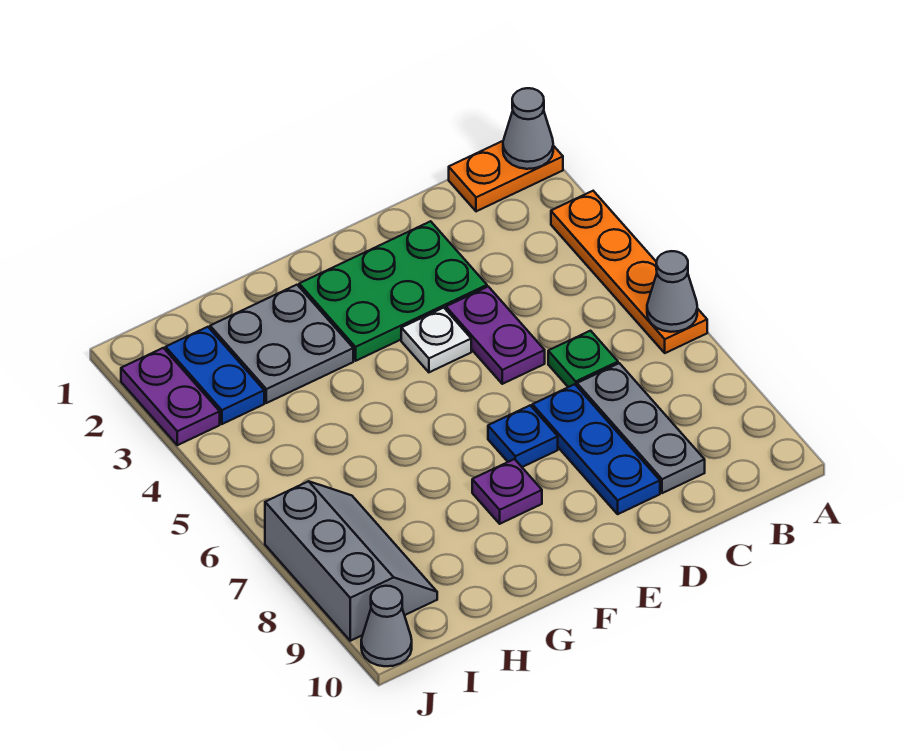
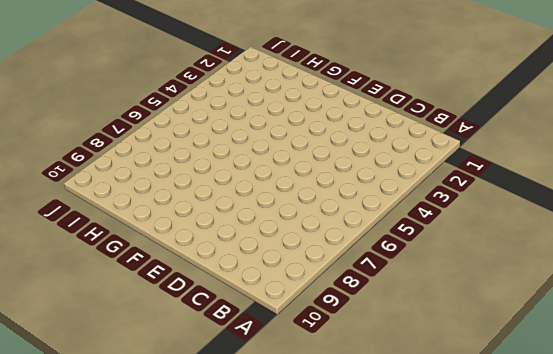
none -> orange 1x2 plate [449,141,563,211]
none -> orange 1x4 plate [551,191,707,353]
none -> green 1x1 plate [548,331,618,387]

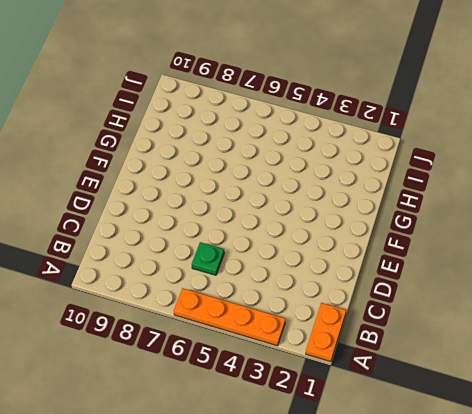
none -> grey 1x3 plate [577,363,705,493]
none -> green 2x3 plate [299,221,487,361]
none -> purple 1x2 plate [446,287,545,384]

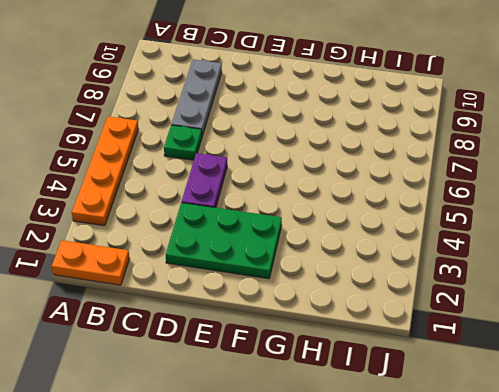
none -> blue 1x3 plate [532,384,660,514]
none -> white 1x1 plate [401,308,471,372]
none -> blue 1x1 plate [488,405,558,467]

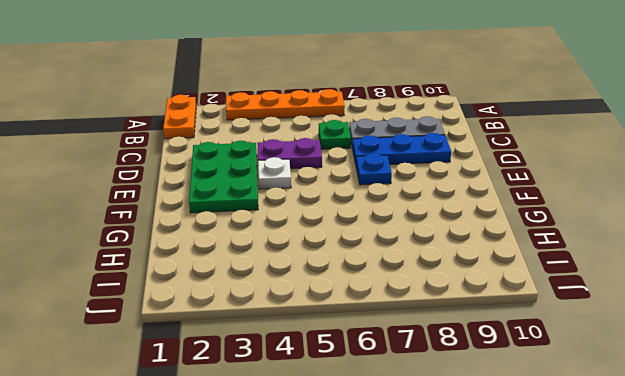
none -> purple 1x1 plate [472,459,542,524]
none -> grey 2x2 plate [210,285,353,403]
none -> blue 1x2 plate [166,327,264,424]

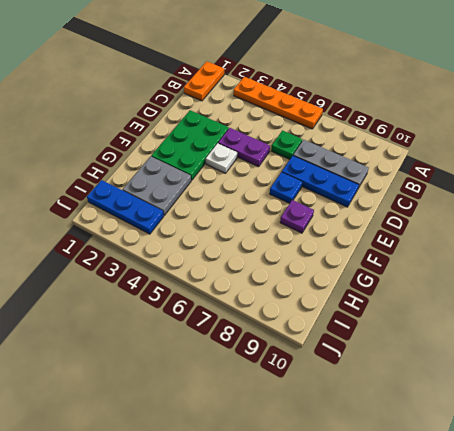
blue 1x3 plate [87,180,164,234] -> blue 1x2 plate [166,327,264,424]
none -> grey 2x3 slope [265,481,437,641]
none -> purple 1x2 plate [121,348,220,445]
none -> grey 1x1 cone [361,586,412,666]

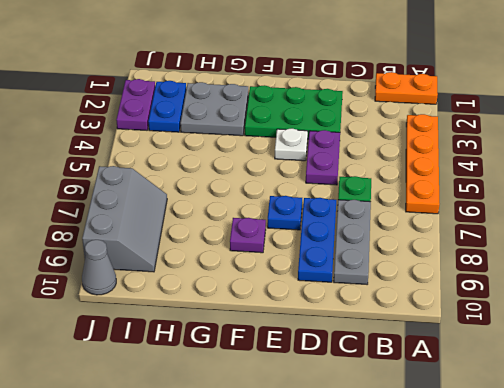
none -> grey 1x1 cone [503,88,553,169]
none -> grey 1x1 cone [647,251,697,332]

